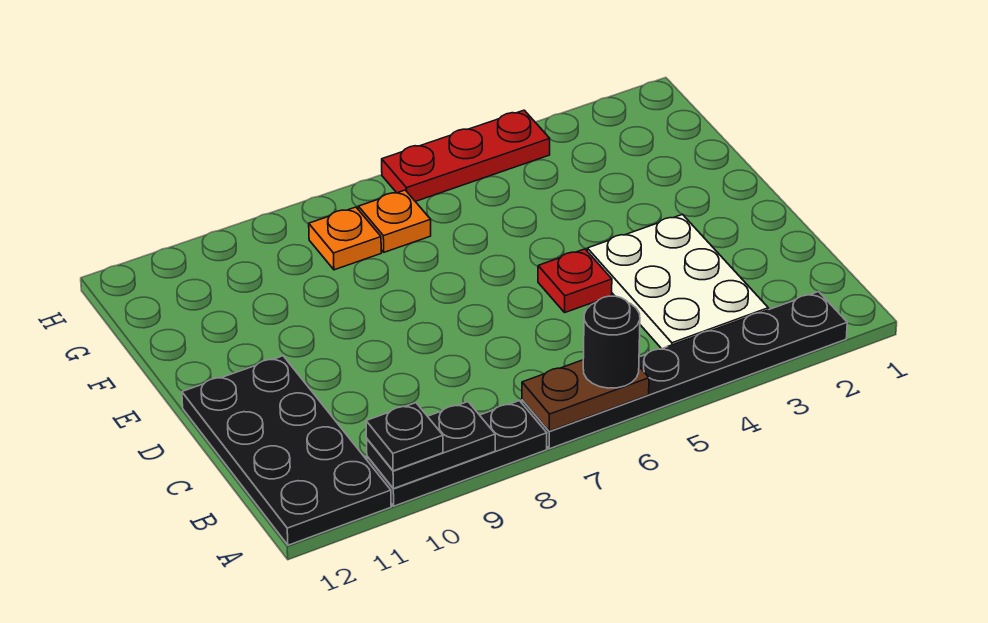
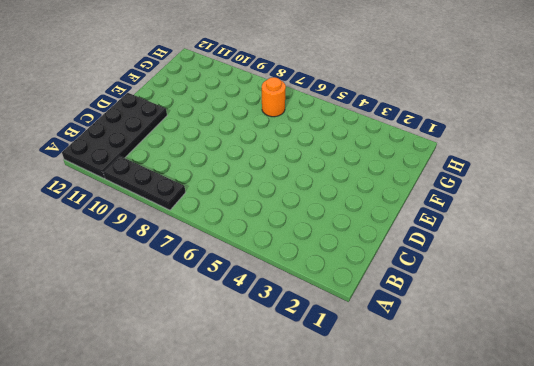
orange 1x1 round brick [262,77,286,117] -> orange 1x1 plate [358,190,431,252]
none -> black 1x6 plate [522,292,847,449]
none -> white 2x3 plate [587,214,768,349]
none -> red 1x1 plate [538,249,612,312]

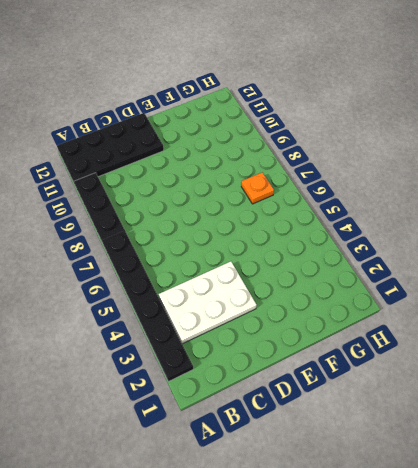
none -> red 1x1 plate [538,249,612,312]
none -> orange 1x1 plate [309,207,381,270]
none -> red 1x3 plate [382,110,550,202]

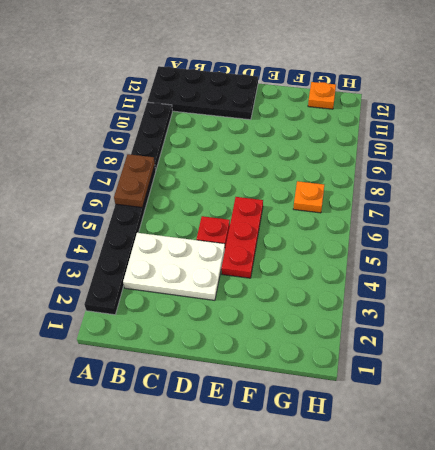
red 1x3 plate [221,197,263,278] -> red 1x3 plate moved to [382,110,550,202]
orange 1x1 plate [308,82,336,109] -> orange 1x1 plate moved to [309,207,381,270]
none -> black 1x2 plate [367,402,495,489]
none -> black 1x1 round brick [583,296,640,388]
none -> black 1x1 plate [366,403,443,471]

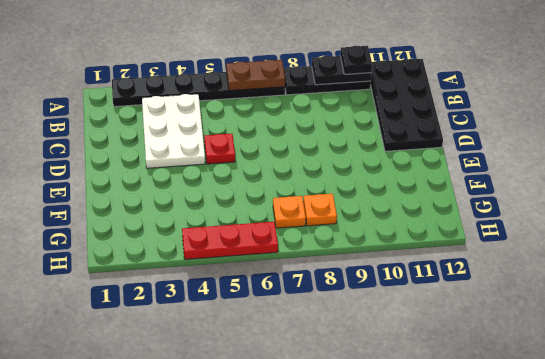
none -> black 1x1 round brick [583,296,640,388]

